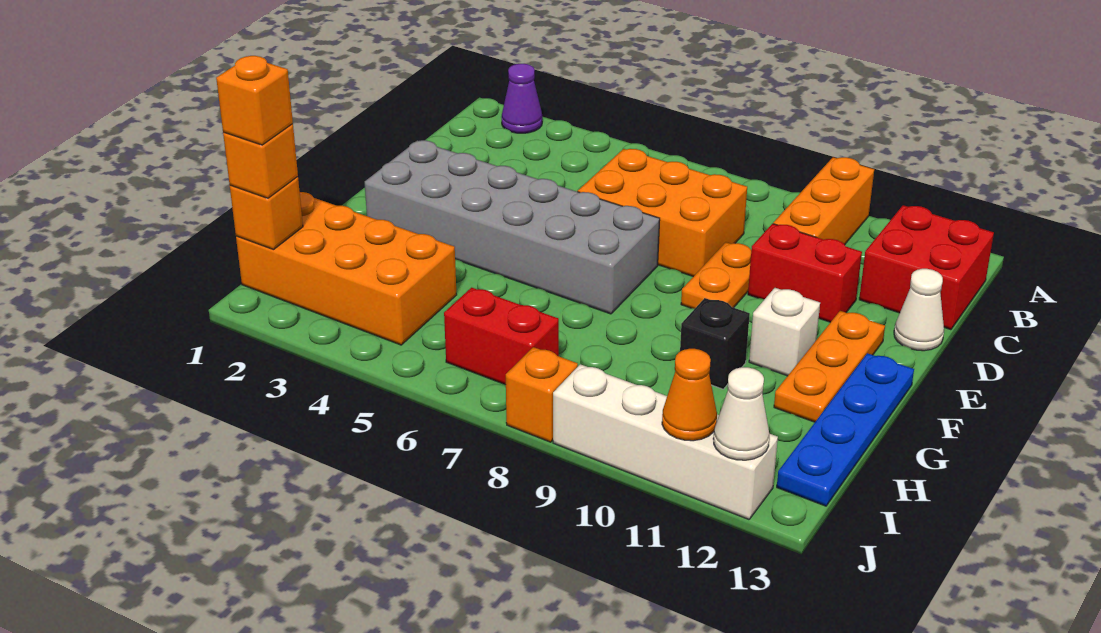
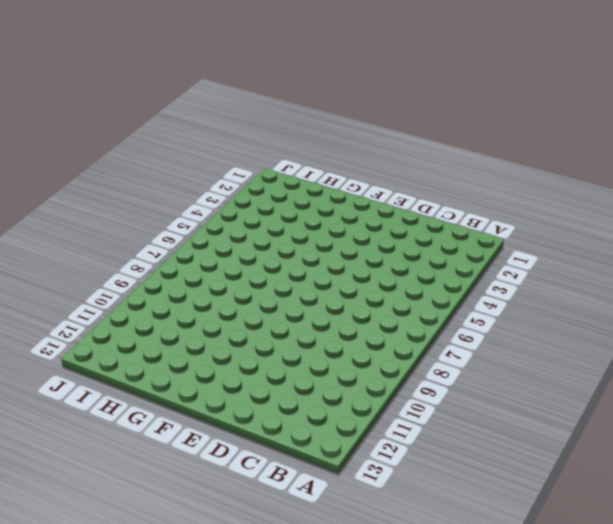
none -> purple 1x1 cone [501,64,542,133]
none -> orange 1x3 brick [773,157,874,244]
none -> red 2x2 brick [859,205,994,330]

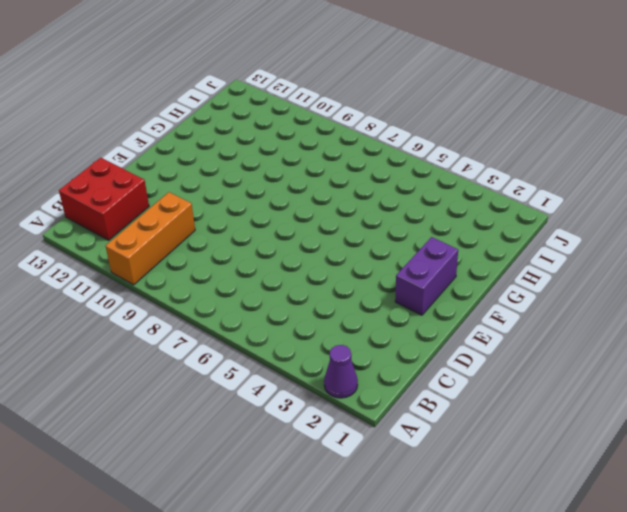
purple 1x2 brick [395,237,458,315] -> grey 2x6 brick [365,140,660,314]
none -> orange 2x3 brick [578,149,747,277]
none -> orange 1x2 plate [681,242,751,309]
none -> red 1x2 brick [748,224,862,322]

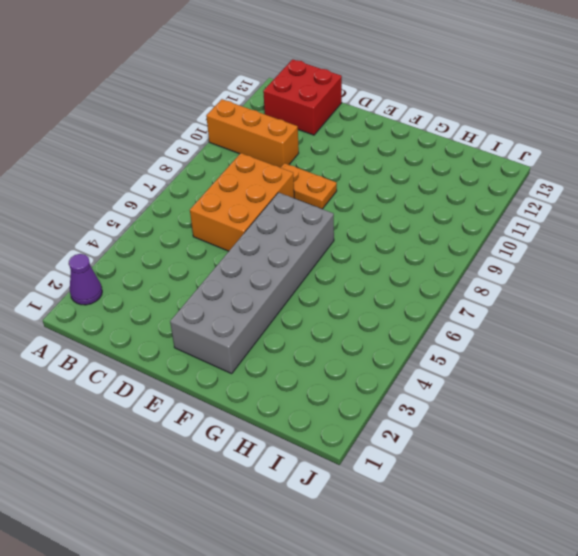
none -> red 1x2 brick [748,224,862,322]
none -> white 1x1 cone [894,269,944,351]
none -> orange 1x3 plate [774,311,885,422]

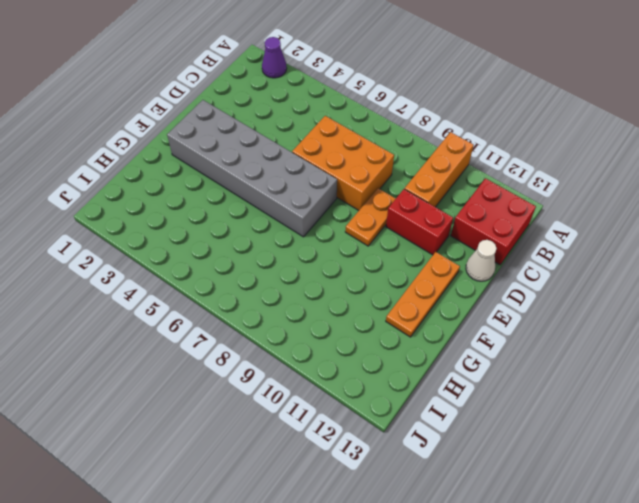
none -> white 1x1 brick [749,288,820,376]
none -> blue 1x4 plate [777,353,914,506]
none -> black 1x1 brick [680,298,750,389]

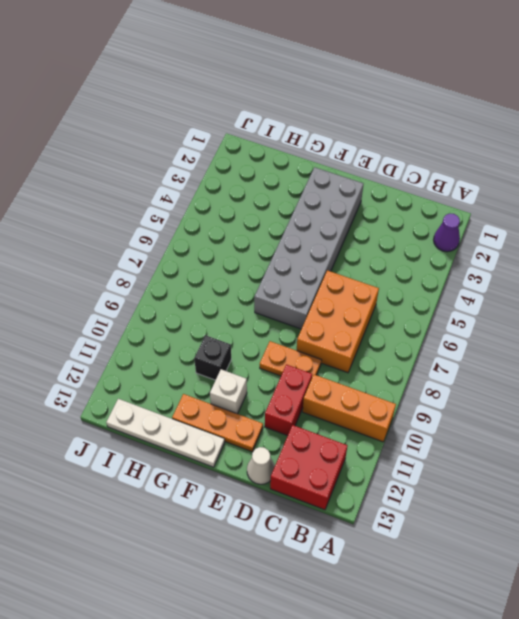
white 1x4 plate [106,399,225,467] -> blue 1x4 plate [777,353,914,506]
none -> orange 2x4 brick [236,192,457,345]
none -> red 1x2 brick [444,288,559,385]
none -> orange 1x1 brick [506,347,578,442]

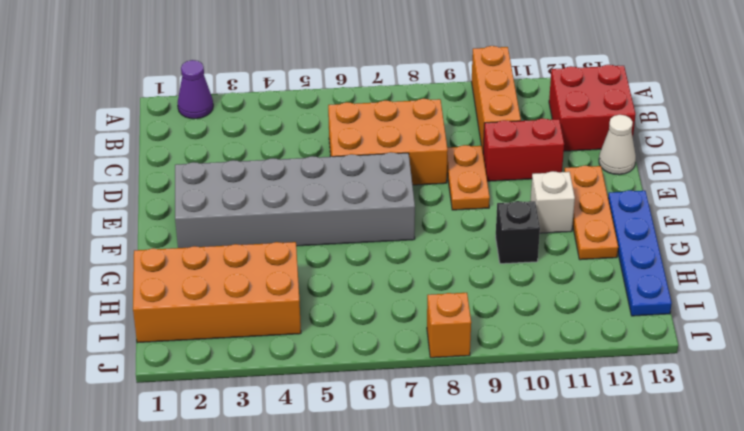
none -> red 1x2 brick [444,288,559,385]
none -> white 1x4 brick [553,364,778,519]
none -> orange 1x1 brick [230,177,303,250]

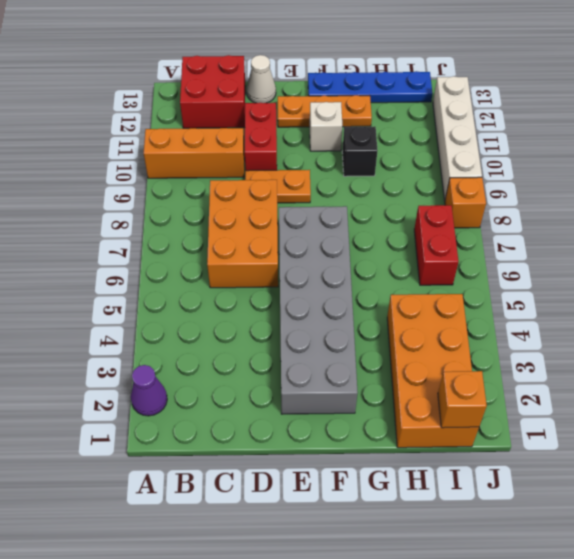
none -> orange 1x1 cone [662,349,717,441]
none -> white 1x1 cone [713,367,769,460]
none -> orange 1x1 brick [223,124,298,198]

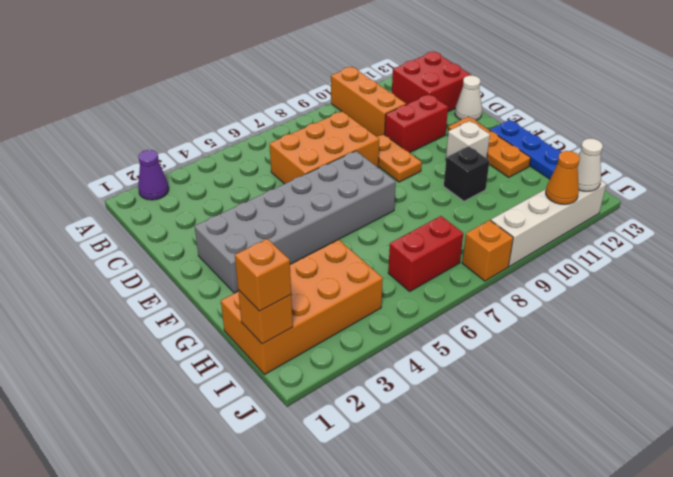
none -> orange 1x1 brick [216,56,293,145]

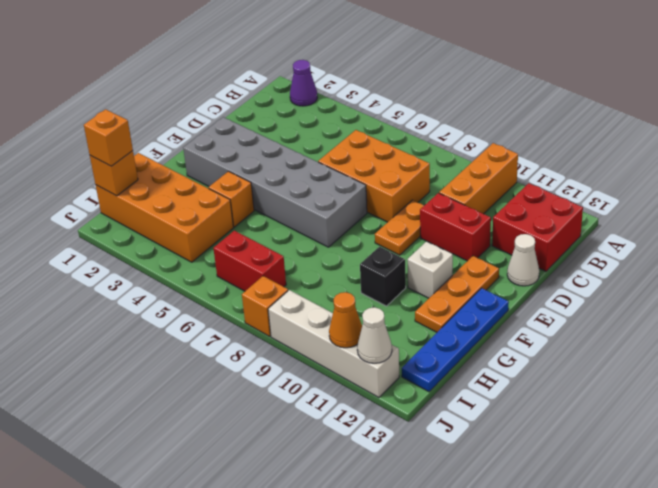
orange 1x1 brick [208,171,254,227] -> orange 1x1 brick moved to [216,56,293,145]

